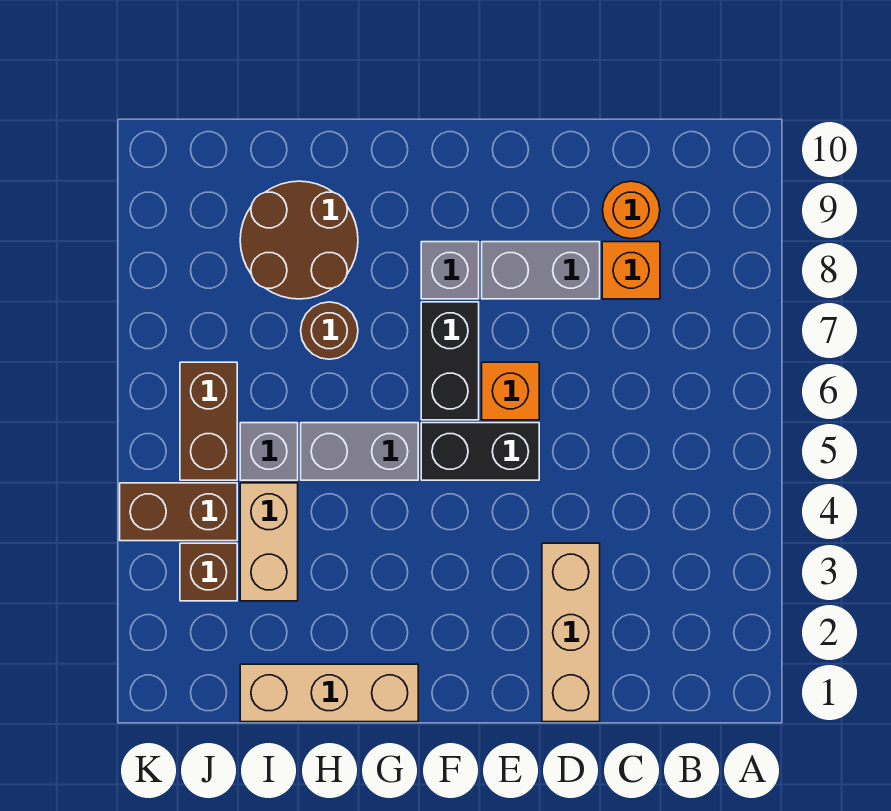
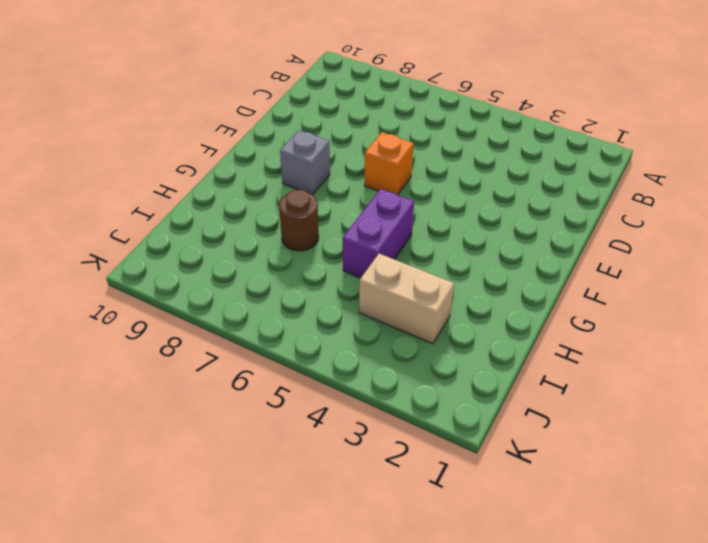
purple 1x2 brick [343,189,414,278] -> grey 1x2 brick [301,423,418,480]
none -> orange 1x1 brick [602,242,660,299]
none -> orange 1x1 round brick [603,181,660,239]
none -> tan 1x3 brick [542,543,600,722]

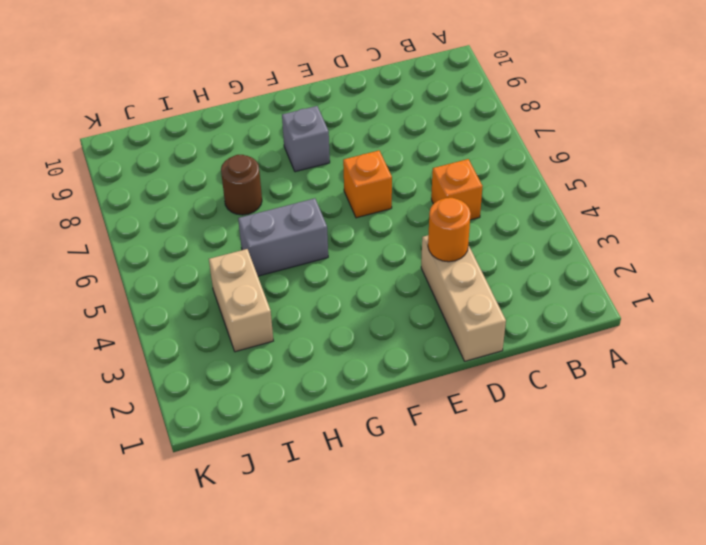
orange 1x1 brick [431,159,483,220] -> orange 1x1 brick moved to [602,242,660,299]
orange 1x1 round brick [428,198,471,262] -> orange 1x1 round brick moved to [603,181,660,239]
none -> grey 1x2 brick [482,242,600,299]
none -> black 1x2 brick [421,423,539,480]
none -> black 1x2 brick [421,302,479,420]

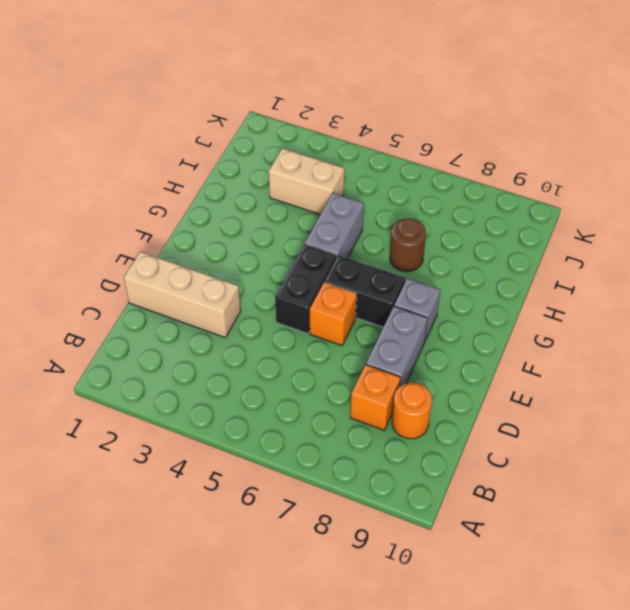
none -> tan 1x3 brick [240,664,418,722]
none -> brown 2x2 round brick [240,181,358,299]
none -> grey 1x1 brick [240,423,298,480]

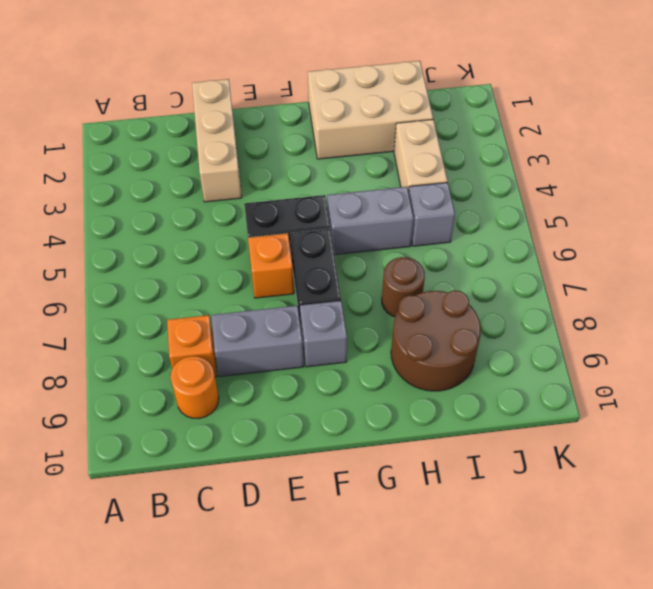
tan 2x3 brick [308,61,433,159] -> tan 1x3 brick [240,664,418,722]
none -> brown 1x1 brick [180,543,237,601]
none -> brown 1x2 brick [120,483,237,541]
none -> brown 1x2 brick [180,362,237,480]

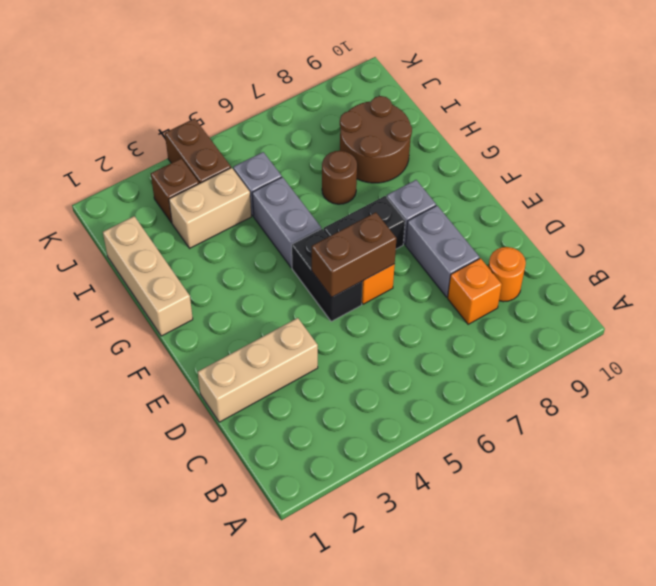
brown 1x2 brick [312,212,397,297] -> brown 1x2 brick moved to [180,362,237,480]

